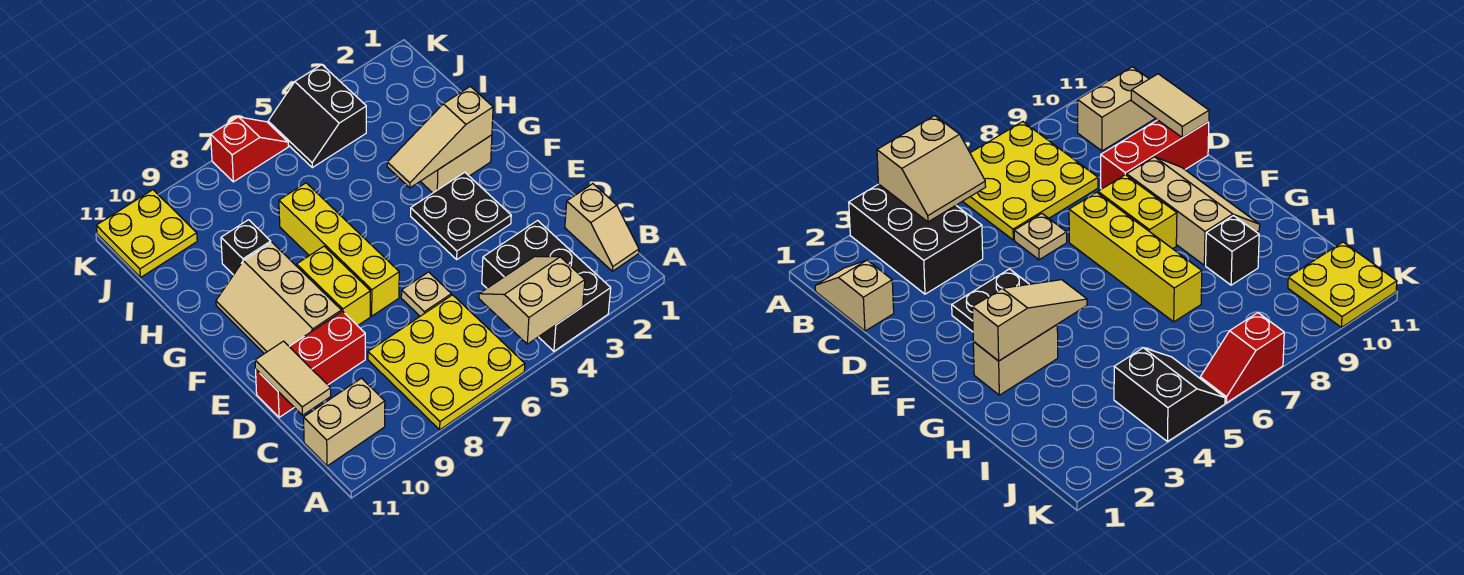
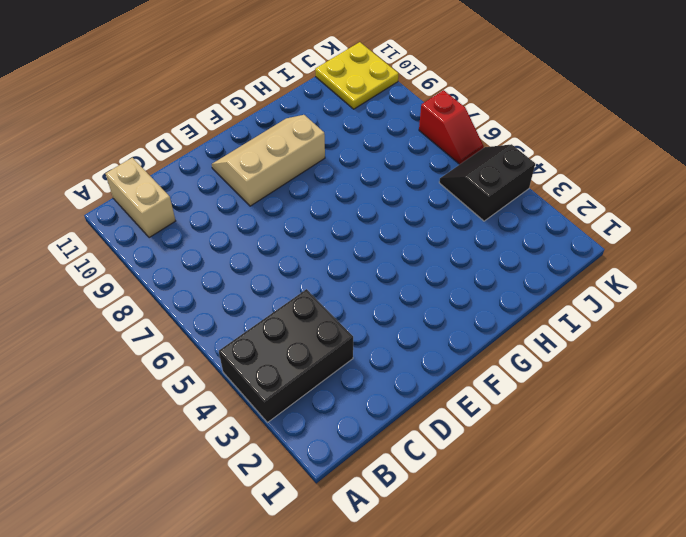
none -> yellow 3x3 plate [368,295,525,430]
none -> tan 1x2 slope [565,184,639,271]
none -> tan 1x1 plate [401,272,451,316]

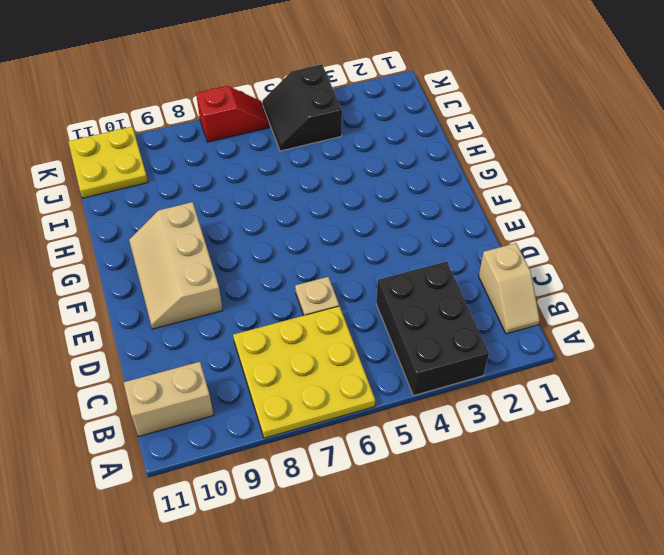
none -> red 1x3 brick [256,311,365,417]
none -> black 2x2 plate [411,172,511,259]
none -> yellow 1x4 brick [279,183,399,316]

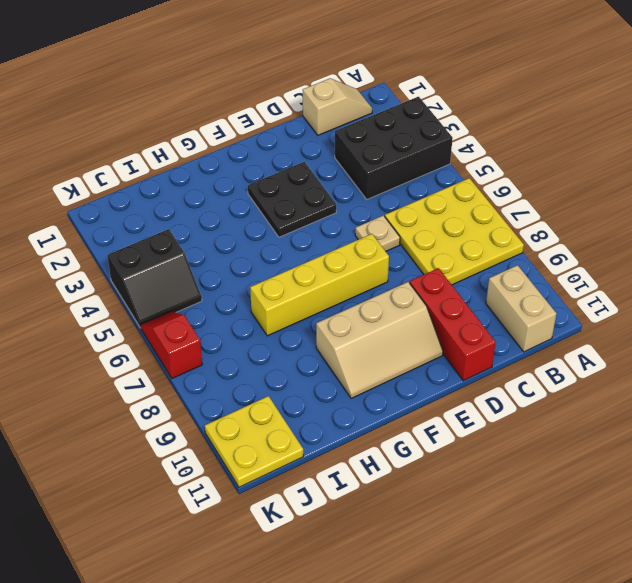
none -> yellow 1x2 brick [297,246,370,326]
none -> tan 1x2 brick [420,135,492,193]
none -> black 1x1 brick [221,220,271,275]

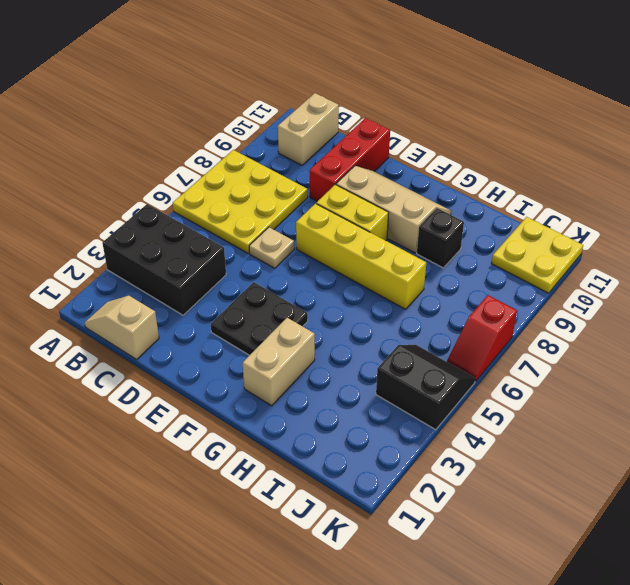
none -> tan 2x2 slope [479,256,585,344]
none -> tan 1x2 tile [255,341,331,415]
none -> tan 1x3 slope [387,86,493,188]

